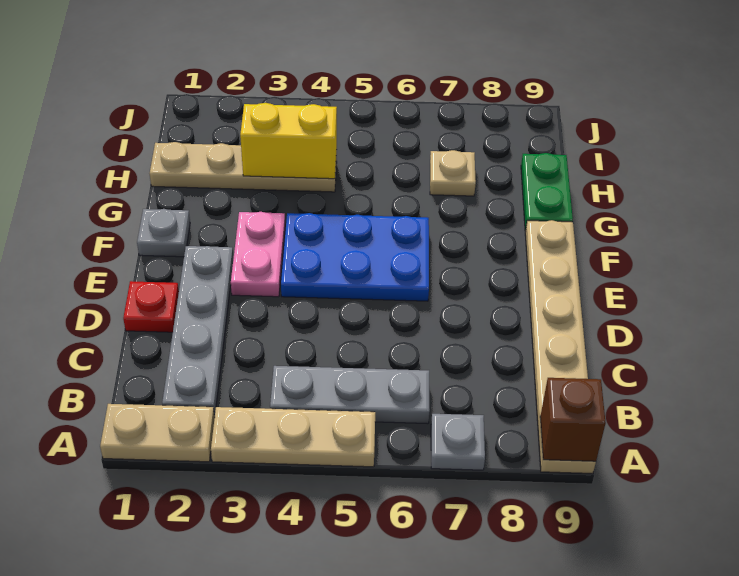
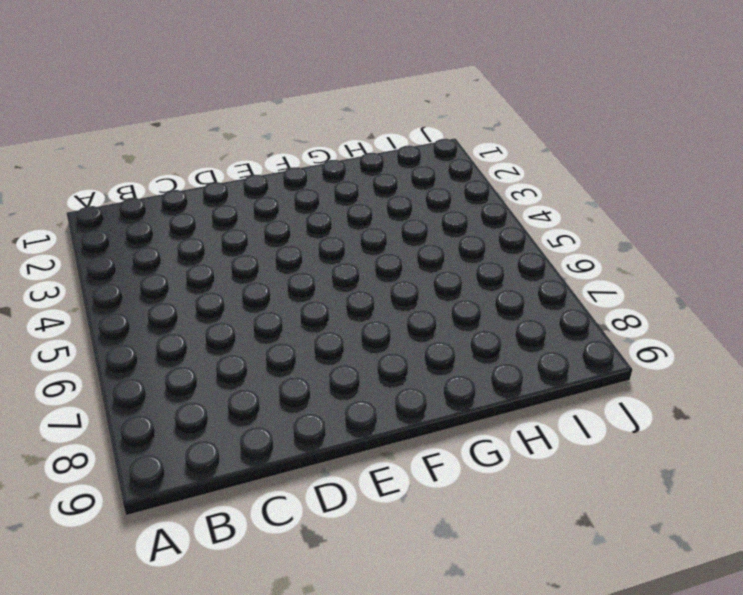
none -> tan 1x2 plate [100,404,215,462]
none -> tan 1x3 plate [211,407,375,467]
none -> grey 1x1 plate [431,414,485,470]

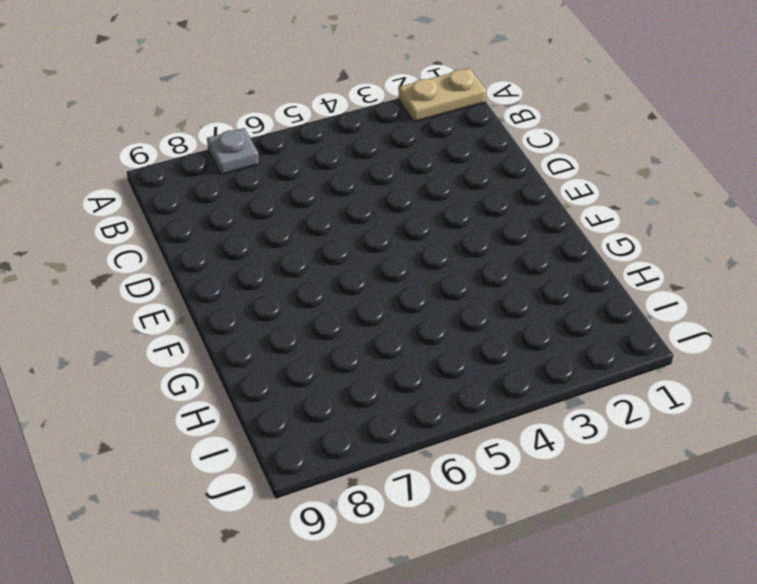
none -> tan 1x3 plate [211,407,375,467]
none -> tan 1x6 plate [525,220,596,473]
none -> grey 1x4 plate [162,246,233,417]

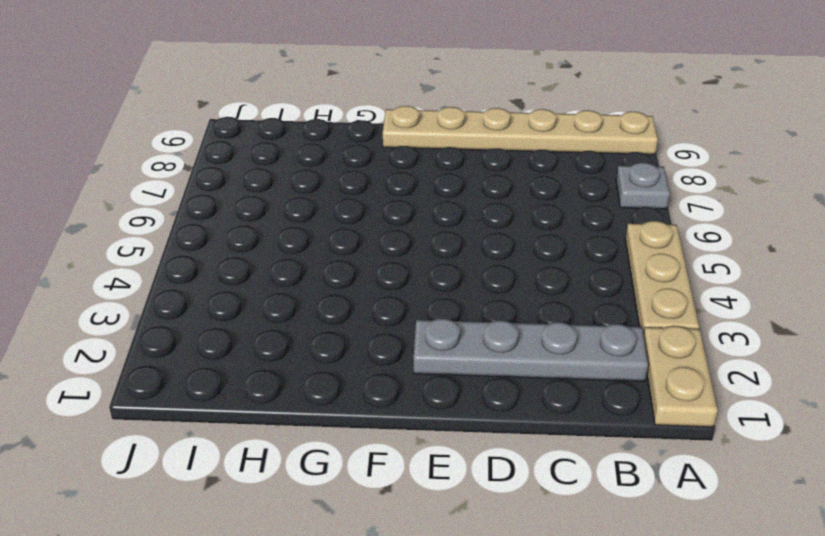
none -> grey 1x3 plate [270,366,430,424]
none -> red 1x1 plate [123,281,179,332]
none -> pink 1x2 plate [231,212,285,297]

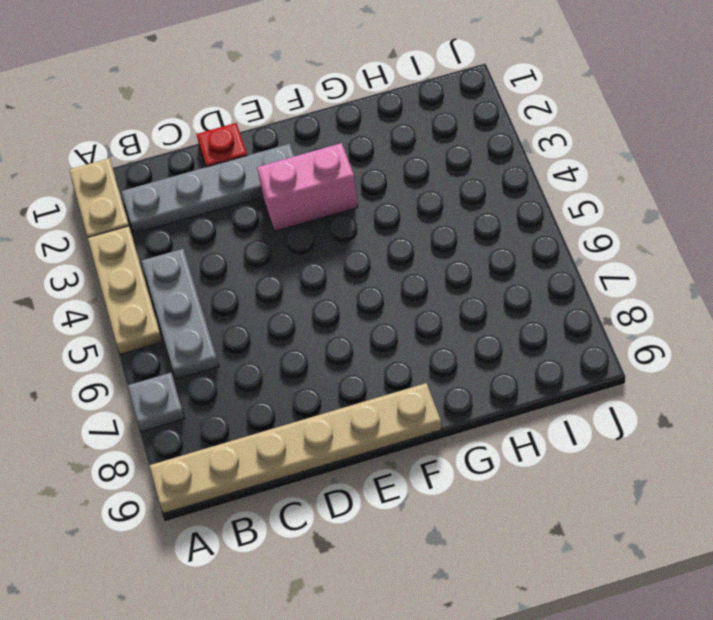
pink 1x2 brick [257,143,358,231] -> pink 1x2 plate [231,212,285,297]
none -> blue 2x3 plate [281,213,429,301]
none -> grey 1x1 plate [137,209,190,257]
none -> green 1x2 plate [521,153,573,231]

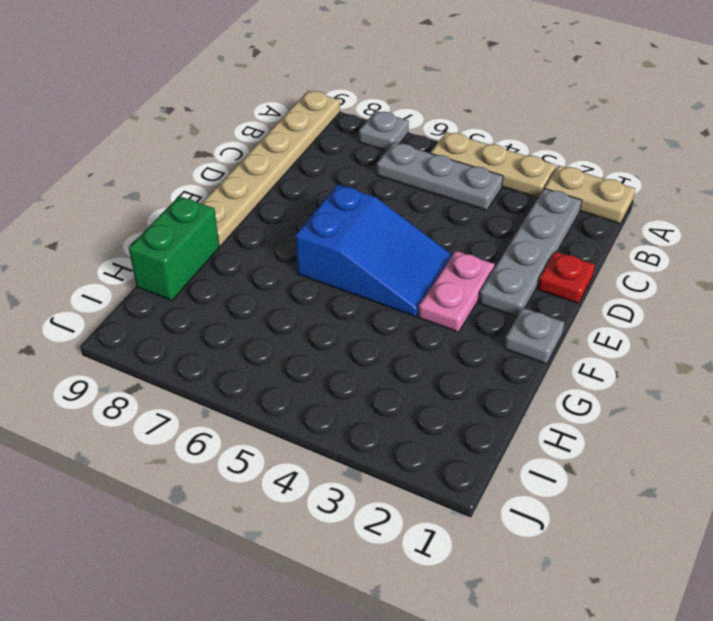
blue 2x3 slope [296,184,452,317] -> blue 2x3 plate [281,213,429,301]
green 1x2 brick [129,196,219,301] -> green 1x2 plate [521,153,573,231]
none -> tan 1x4 plate [150,142,337,192]
none -> tan 1x1 plate [430,150,476,196]
none -> brown 1x1 brick [540,378,606,461]

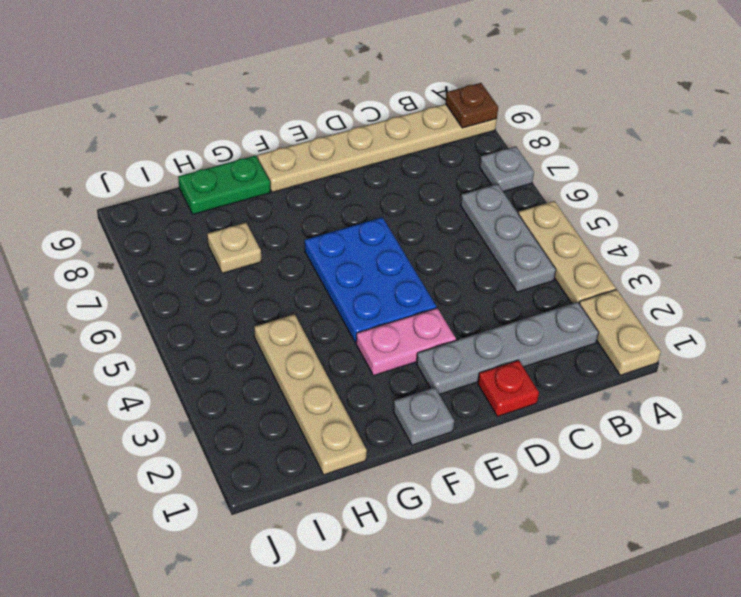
brown 1x1 plate [446,83,498,128] -> brown 1x1 brick [540,378,606,461]
none -> yellow 1x2 brick [240,103,337,179]

